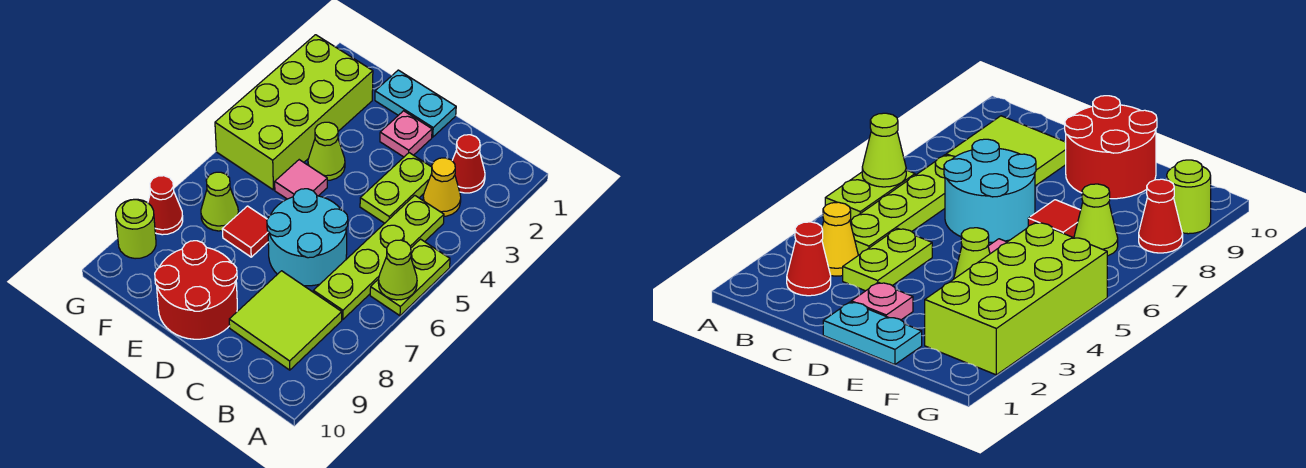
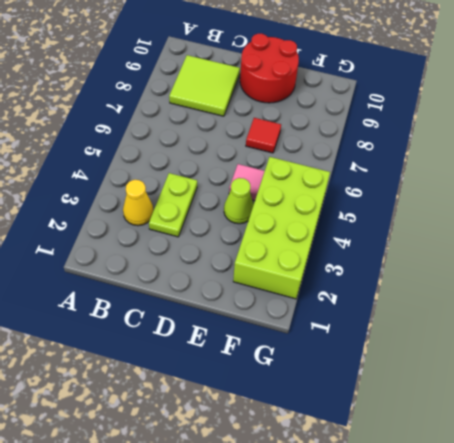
none -> lime 1x2 plate [370,239,450,316]
none -> red 1x1 cone [452,135,485,193]
none -> lime 1x4 plate [313,195,444,320]

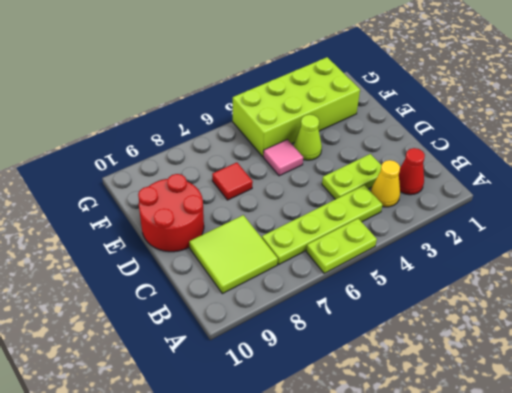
none -> cyan 2x2 round brick [267,189,348,286]
none -> cyan 1x2 plate [375,70,456,137]
none -> pink 1x1 plate [380,111,432,157]

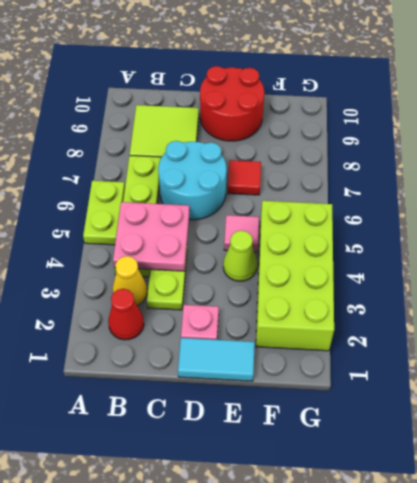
pink 2x2 plate [113,202,190,271] -> none
cyan 1x2 tile [178,338,255,381] -> cyan 1x2 plate [375,70,456,137]
none -> lime 1x1 cone [201,172,238,231]
none -> red 1x1 cone [148,176,183,235]
none -> lime 1x1 round brick [116,199,156,259]

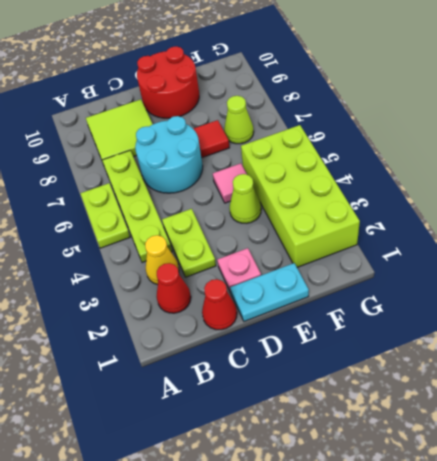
red 1x1 cone [202,279,237,330] -> red 1x1 cone moved to [148,176,183,235]
none -> lime 1x1 round brick [116,199,156,259]
none -> lime 1x1 cone [378,240,417,300]

